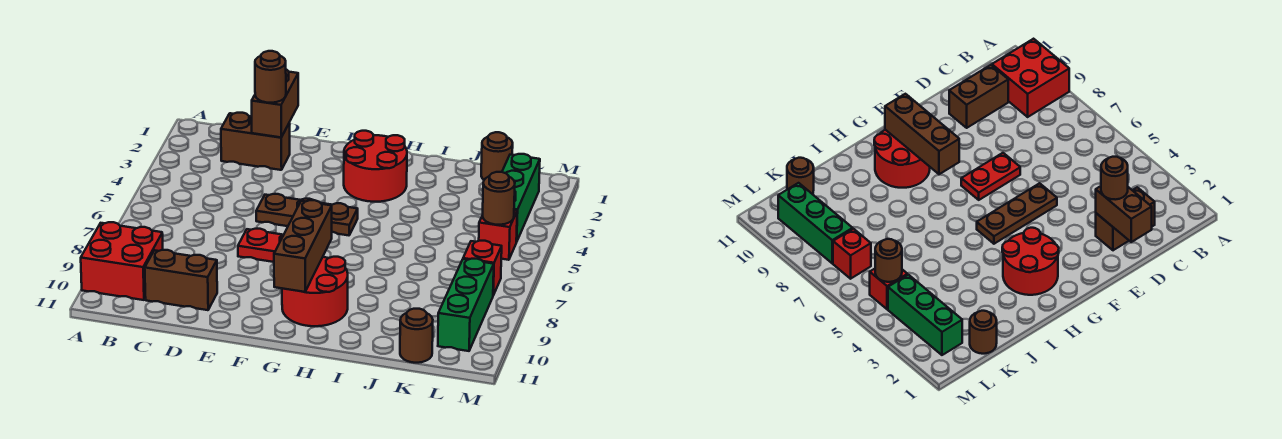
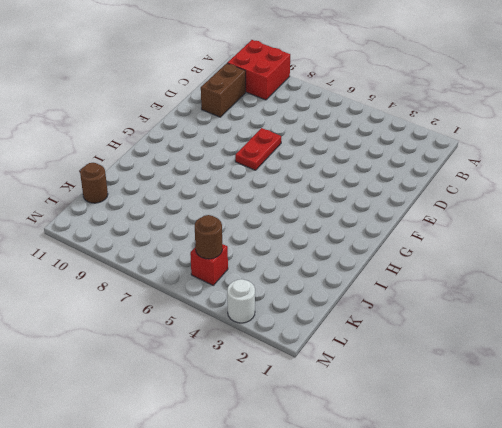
white 1x1 round brick [227,279,255,323] -> none
none -> brown 1x2 brick [221,113,290,170]
none -> brown 1x3 plate [256,194,358,235]
none -> red 2x2 round brick [344,131,407,202]

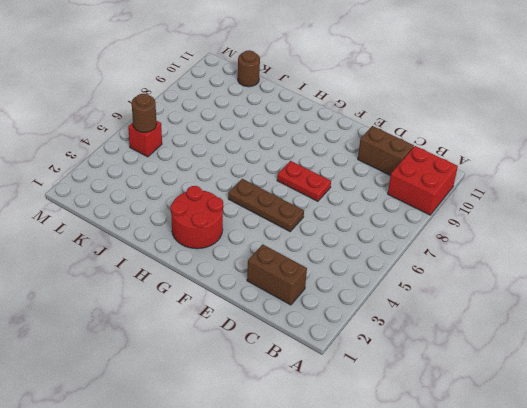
none -> red 2x2 round brick [282,257,348,326]
none -> brown 1x1 round brick [481,132,513,180]
none -> green 1x3 brick [502,154,540,242]

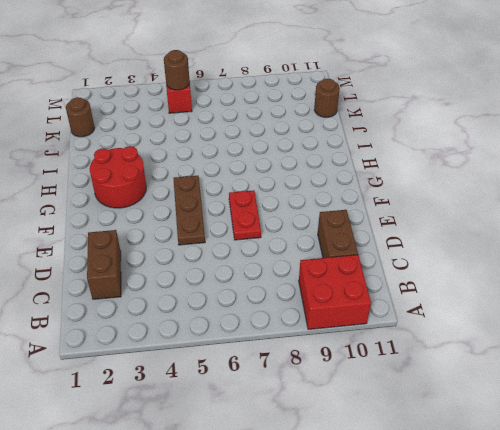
none -> red 2x2 round brick [282,257,348,326]
none -> green 1x3 brick [502,154,540,242]
none -> red 1x1 brick [463,241,502,295]

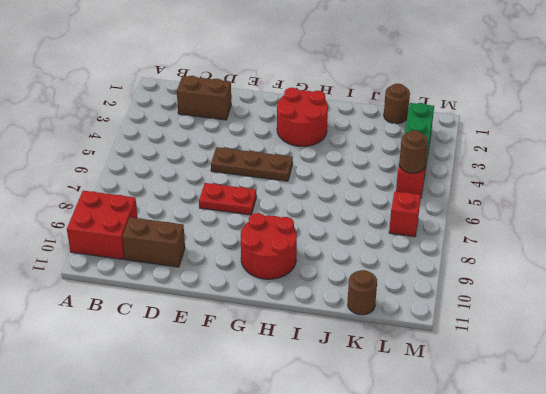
none -> green 1x3 brick [438,259,494,351]
none -> brown 1x2 brick [252,70,298,137]
none -> brown 1x3 brick [274,200,332,292]

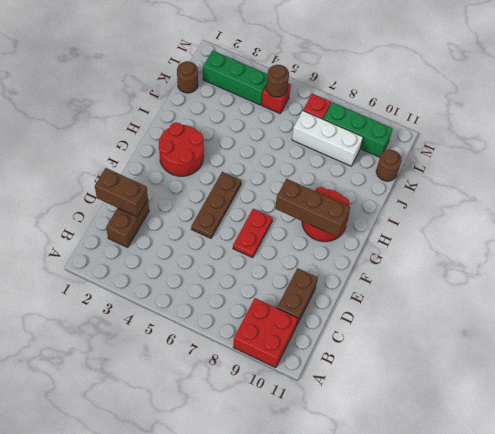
white 1x3 brick [292,111,363,166] -> none
none -> brown 1x1 round brick [255,51,286,103]

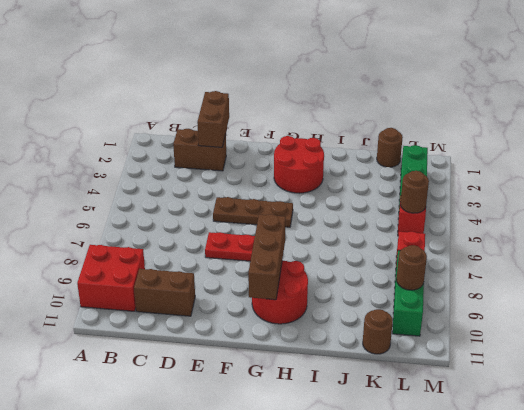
brown 1x1 round brick [396,245,427,290] -> brown 1x1 round brick moved to [255,51,286,103]

